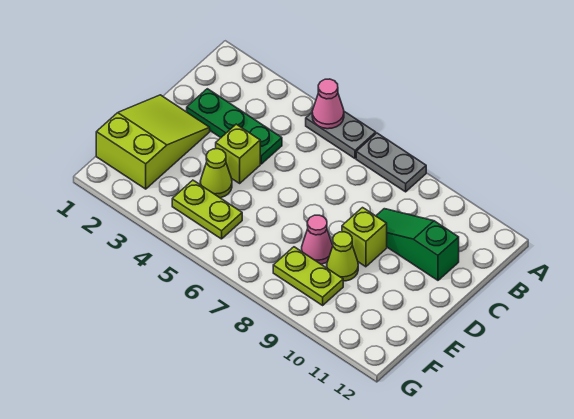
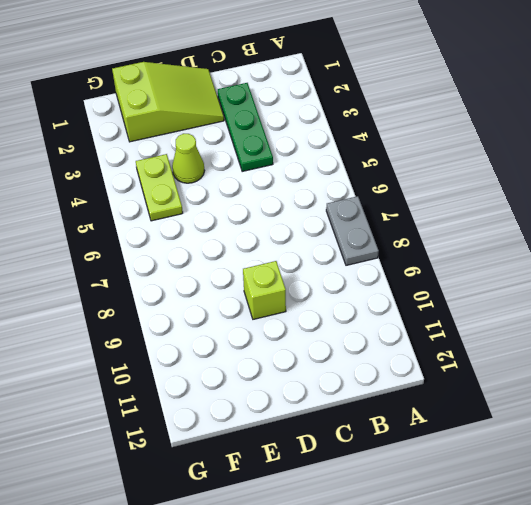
none -> grey 1x2 plate [306,112,376,158]
none -> green 1x3 slope [376,209,459,280]
none -> lime 1x1 brick [216,124,260,183]

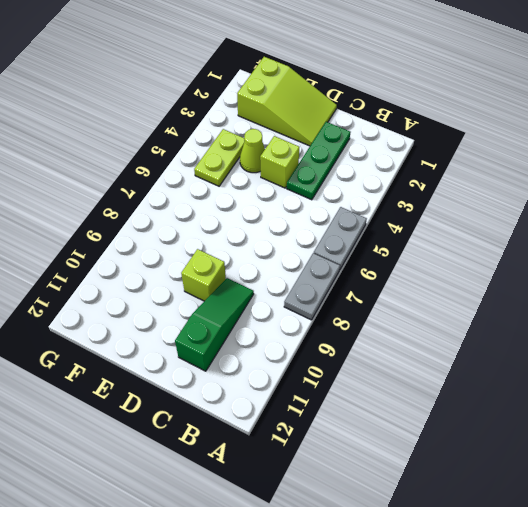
none -> pink 1x1 cone [302,215,333,264]
none -> lime 1x1 cone [327,232,358,281]
none -> lime 1x2 plate [273,247,343,305]

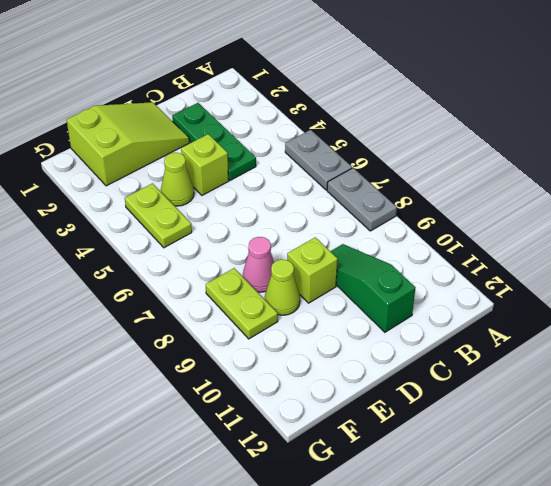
none -> pink 1x1 cone [312,79,344,129]

